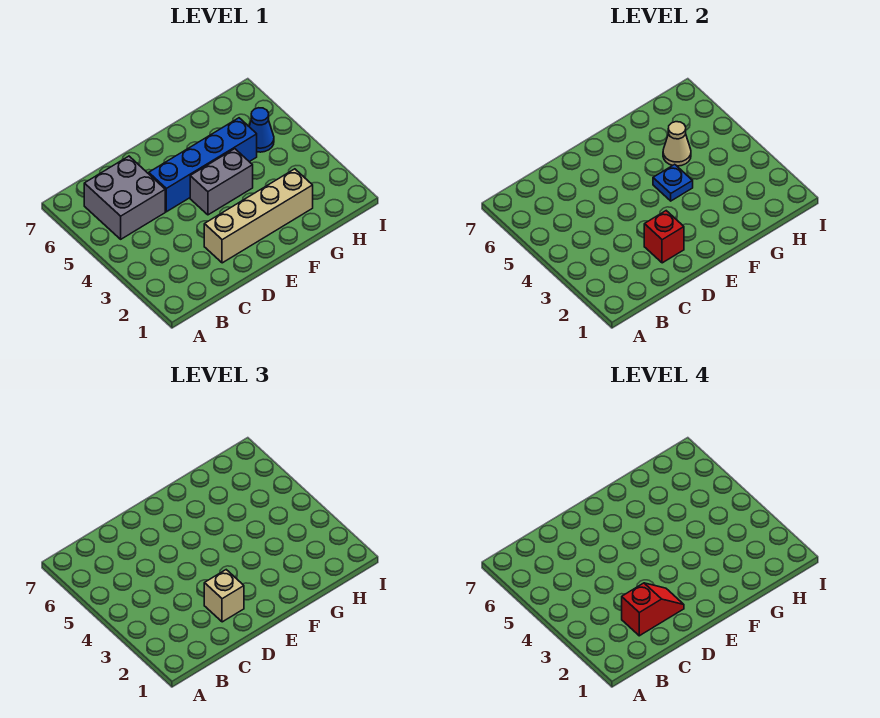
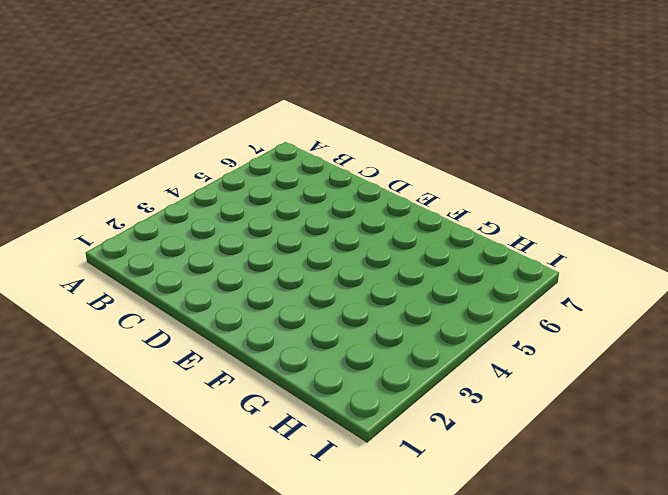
none -> grey 2x2 brick [84,156,165,239]
none -> tan 1x4 brick [204,169,313,263]

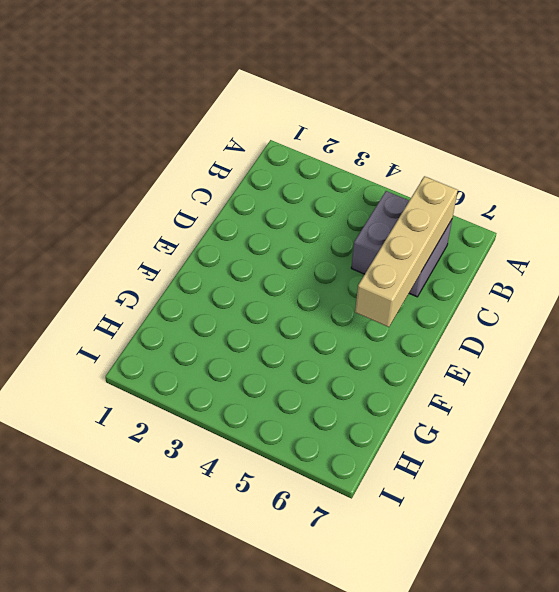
tan 1x4 brick [355,176,458,327] -> tan 1x4 brick moved to [204,169,313,263]
none -> blue 1x4 brick [149,118,257,212]
none -> grey 1x2 brick [190,149,253,215]

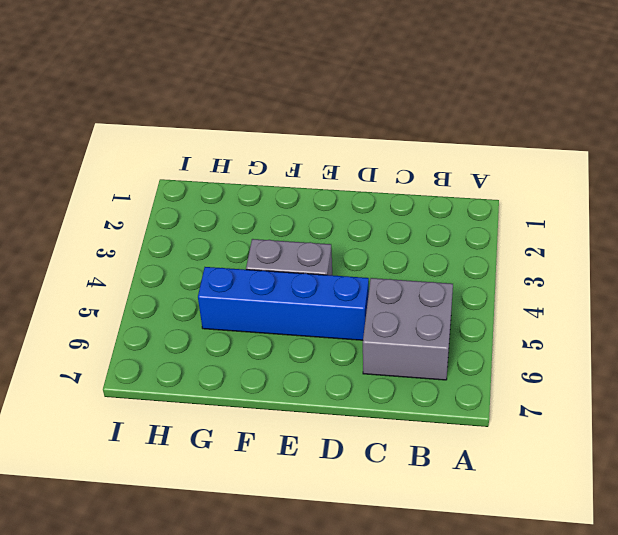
none -> tan 1x4 brick [204,169,313,263]
none -> blue 1x1 cone [249,108,274,152]

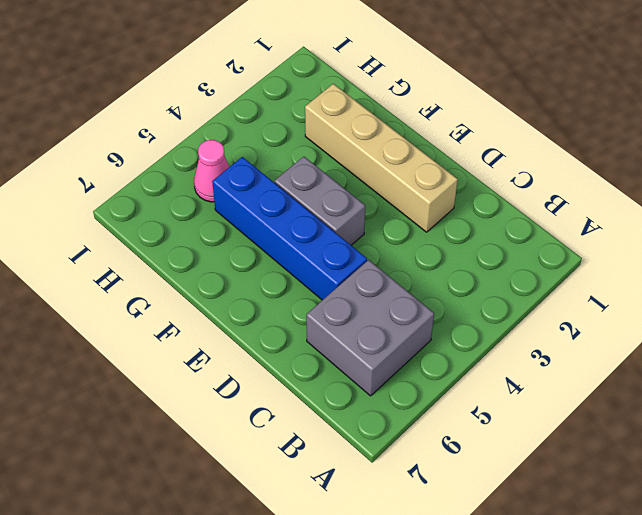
pink 1x1 cone [194,140,229,202] -> blue 1x1 cone [249,108,274,152]
none -> red 1x1 brick [644,211,684,263]
none -> blue 1x1 plate [653,164,693,201]

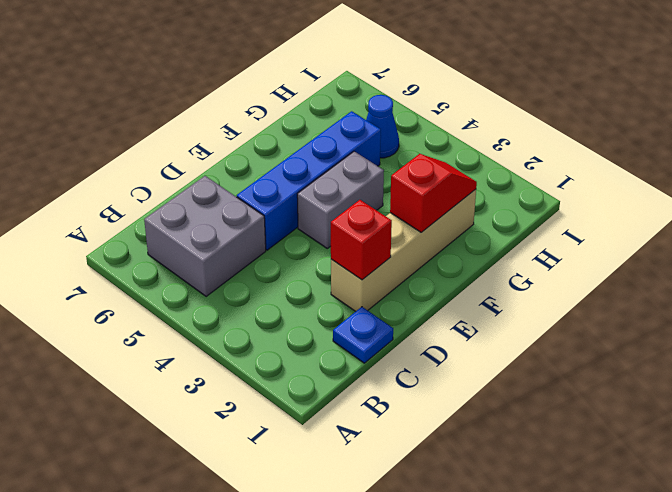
blue 1x1 plate [333,307,393,363] -> blue 1x1 plate moved to [653,164,693,201]
red 1x2 slope [390,154,477,232] -> red 1x2 slope moved to [622,583,684,636]
none -> tan 1x1 cone [663,122,691,166]
none -> tan 1x1 brick [204,570,244,622]

